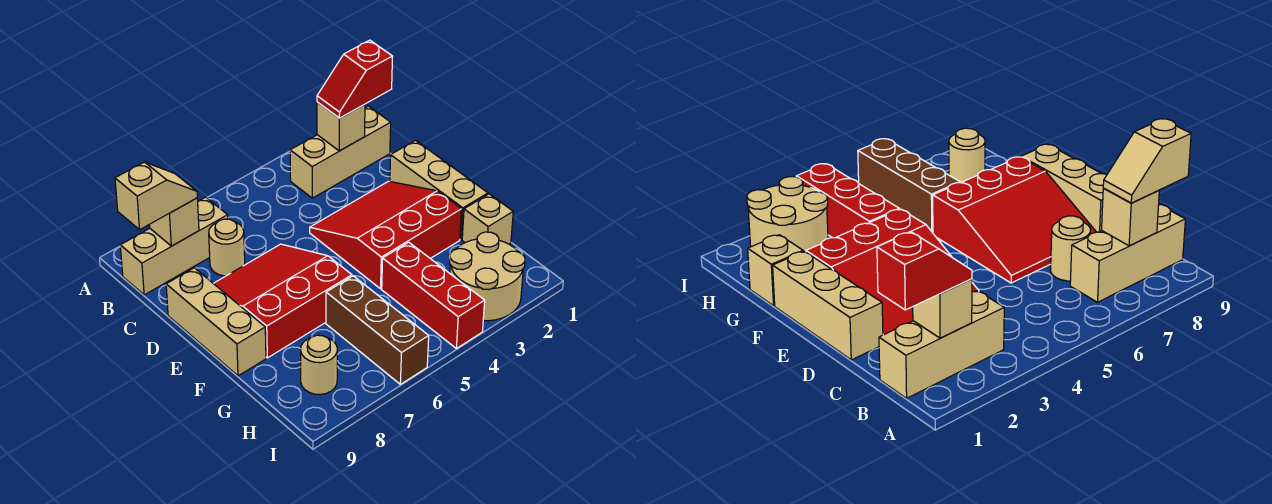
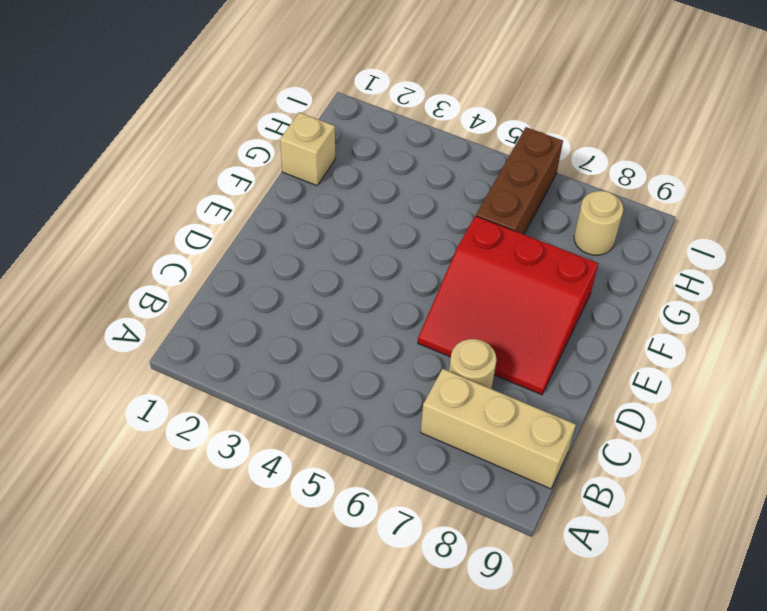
none -> tan 1x3 brick [290,106,391,198]
none -> tan 1x3 brick [390,140,488,240]
none -> red 3x3 slope [310,181,462,289]

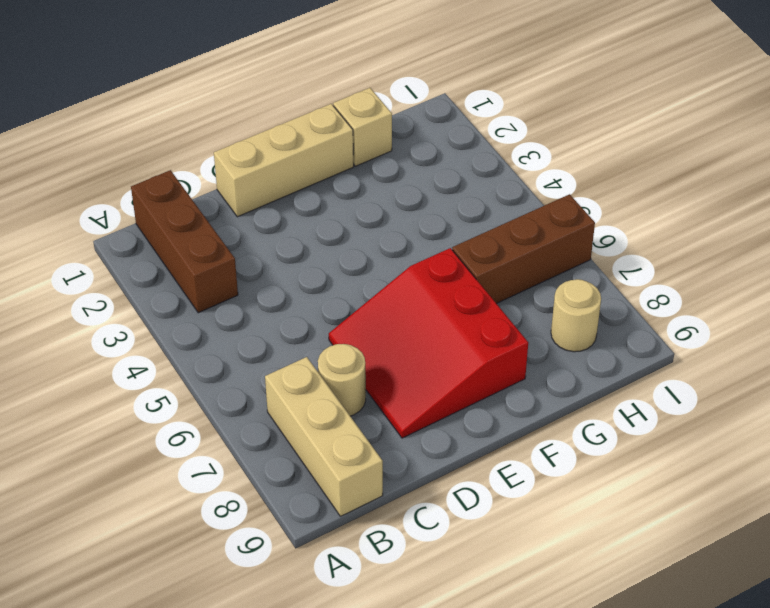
brown 1x3 brick [131,170,238,313] -> tan 1x3 brick [290,106,391,198]
none -> red 3x3 slope [310,181,462,289]
none -> tan 1x3 brick [166,268,266,376]
none -> red 1x3 brick [382,242,485,349]

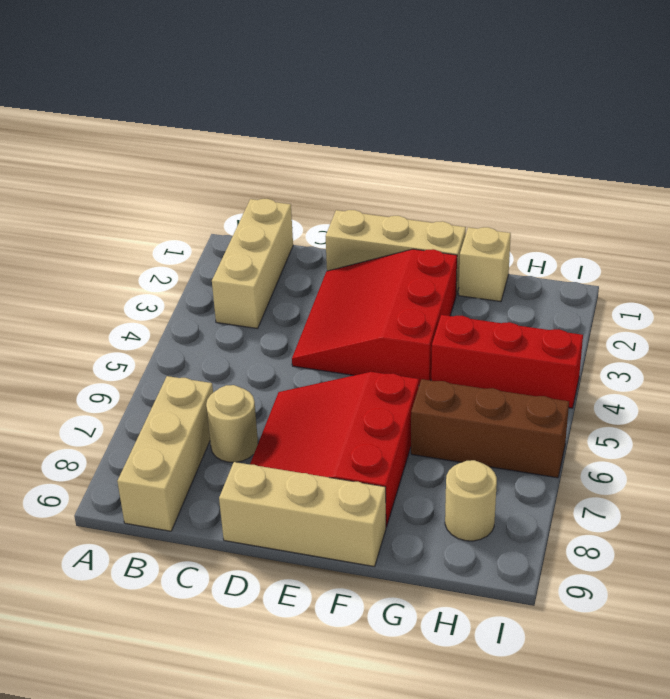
none -> tan 2x2 round brick [450,232,525,321]
none -> tan 1x1 brick [317,102,365,151]
none -> tan 1x1 brick [149,198,199,246]

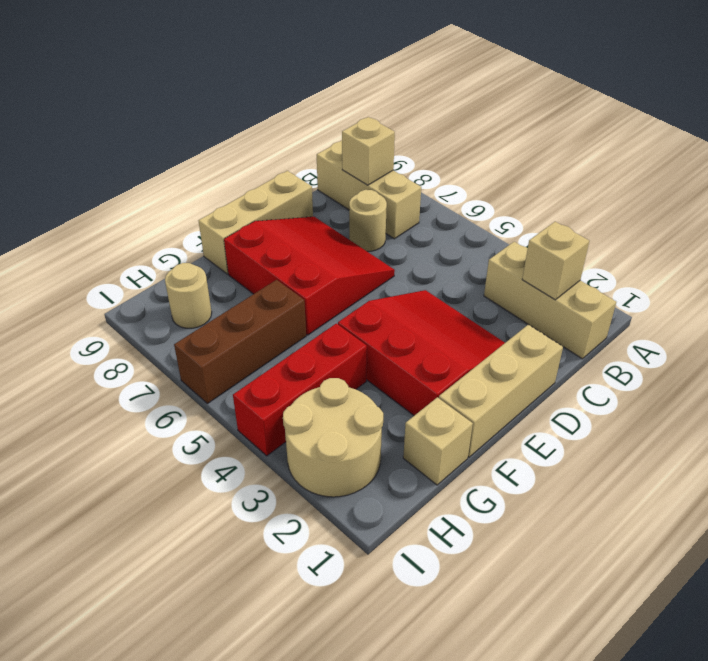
none -> red 1x2 slope [317,40,393,118]
none -> tan 1x2 slope [115,162,197,230]

